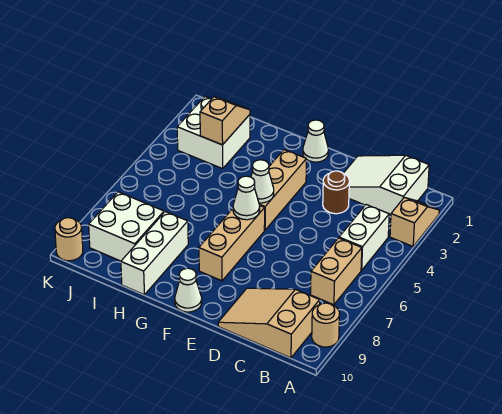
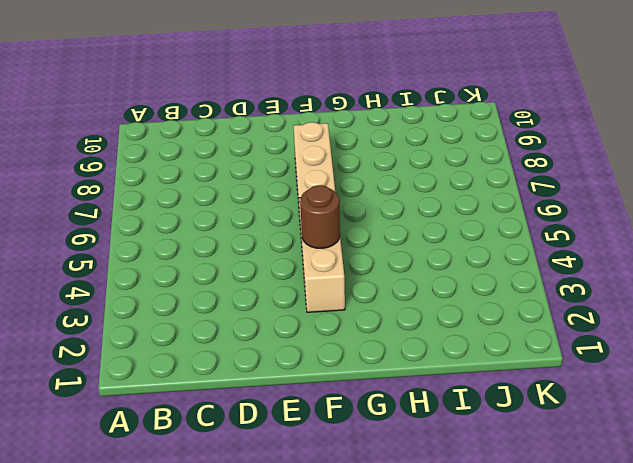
brown 1x1 round brick [300,185,340,248] -> brown 1x1 round brick moved to [323,171,349,214]
none -> tan 1x2 slope [390,197,439,246]
none -> tan 1x1 round brick [312,303,340,347]
none -> white 2x3 slope [343,155,429,215]

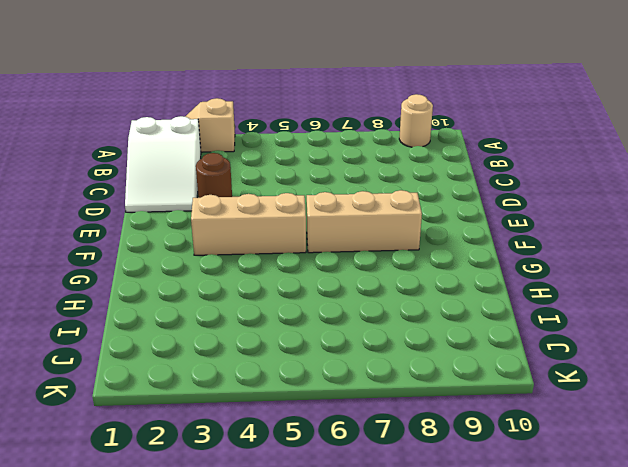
none -> white 1x2 brick [339,205,389,270]
none -> tan 1x2 brick [311,238,362,305]
none -> tan 2x3 slope [218,288,320,358]

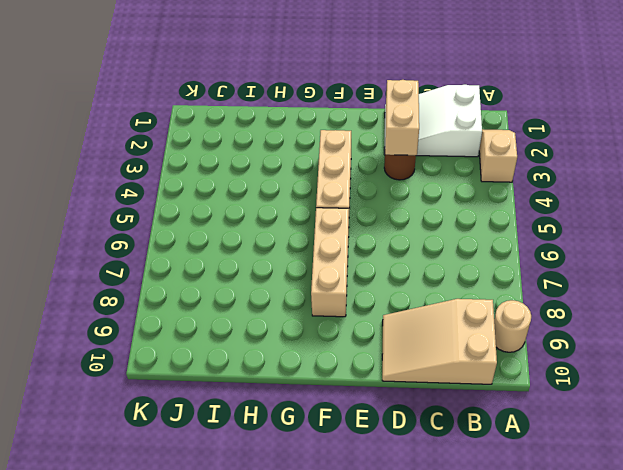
tan 1x2 brick [385,80,419,155] -> tan 1x2 brick moved to [311,238,362,305]
none -> white 1x2 brick [339,205,389,270]
none -> white 1x1 cone [303,120,328,162]
none -> white 1x1 cone [175,268,202,312]

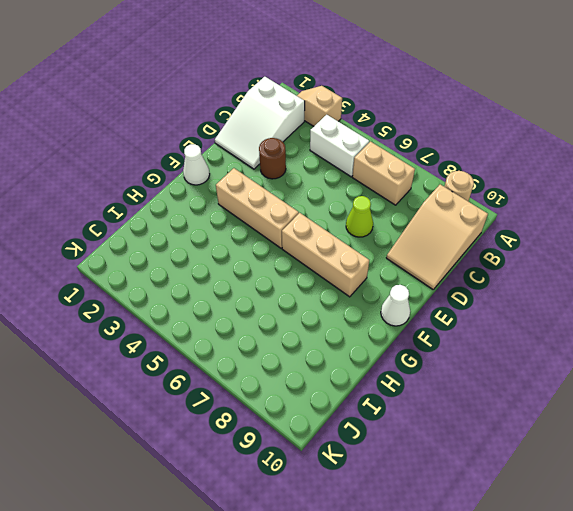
lime 1x1 cone [346,196,373,237] -> none
none -> white 1x3 brick [121,212,188,295]
none -> white 2x2 brick [177,97,250,169]
none -> white 2x2 brick [89,192,164,261]

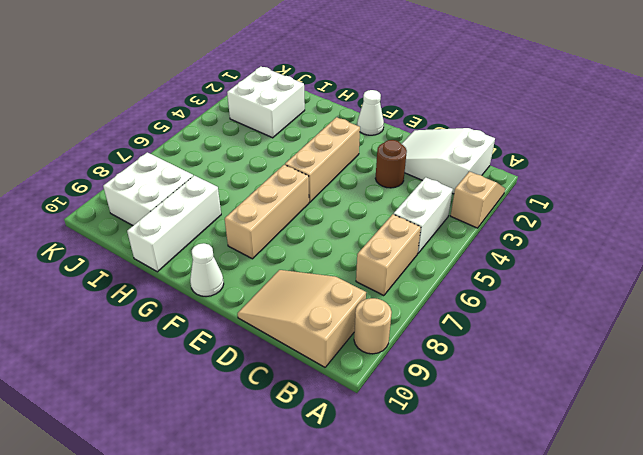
none -> tan 1x1 round brick [55,218,83,261]
none -> white 1x1 cone [251,160,274,203]
none -> white 1x1 cone [233,176,260,220]

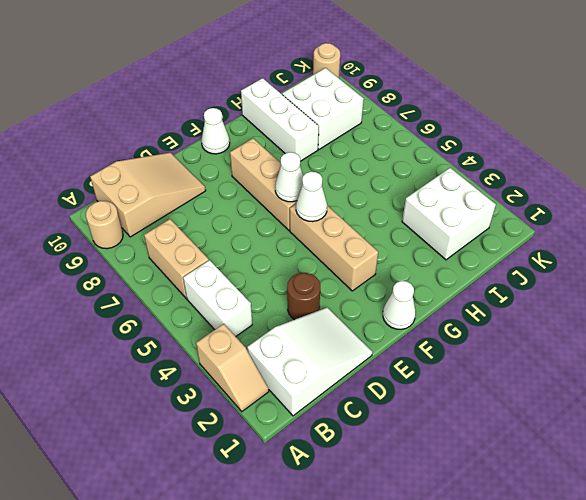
none -> tan 1x2 slope [200,97,250,145]

